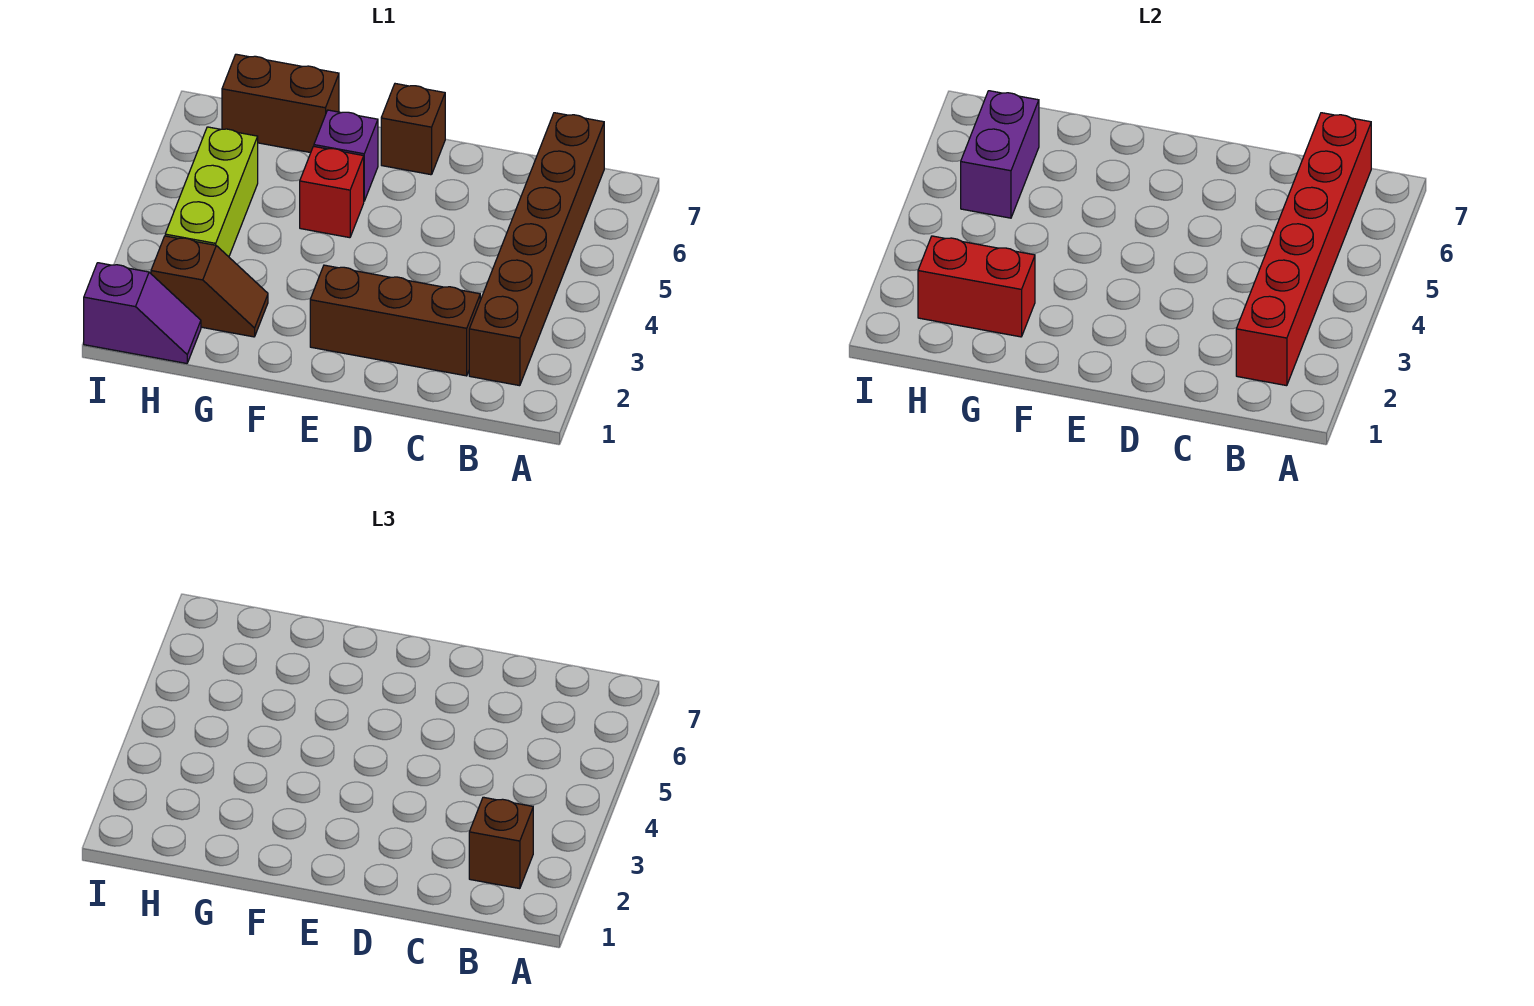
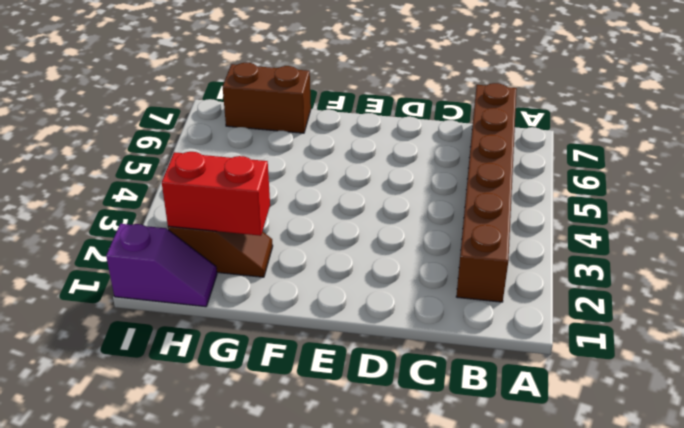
none -> brown 1x3 brick [310,265,480,376]
none -> brown 1x1 brick [381,84,445,175]
none -> red 1x1 brick [300,146,364,238]

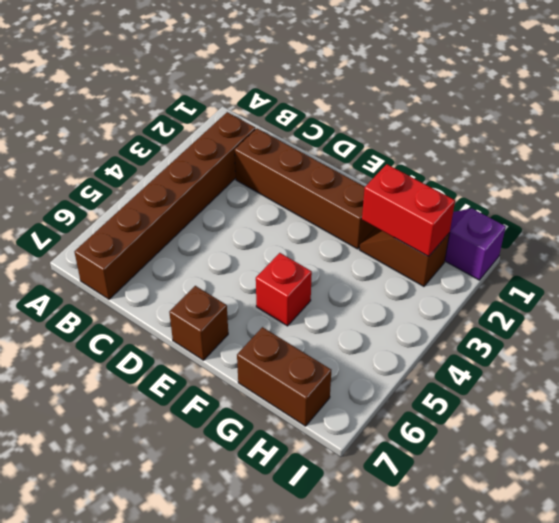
brown 1x4 brick [235,129,375,249] -> brown 1x3 brick [310,265,480,376]
none -> purple 1x1 brick [314,110,378,201]
none -> lime 1x3 brick [165,127,258,257]
none -> red 1x6 brick [1236,113,1371,386]

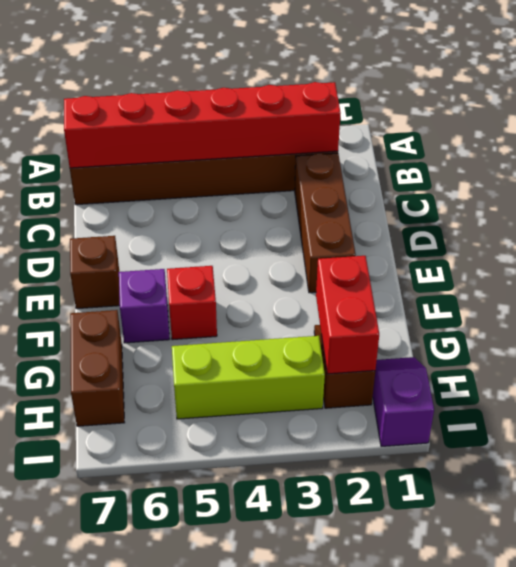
none -> purple 1x2 brick [961,91,1039,218]
none -> brown 1x1 brick [469,797,533,889]

